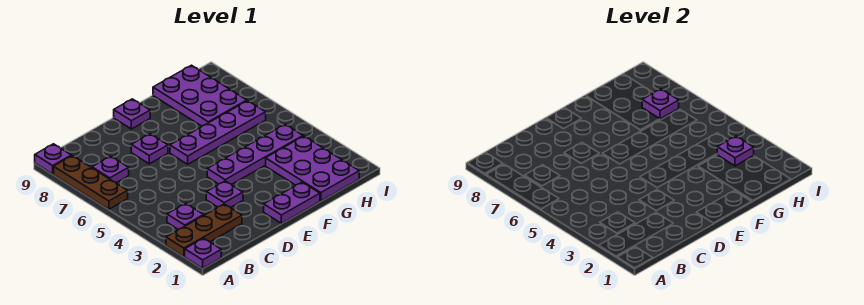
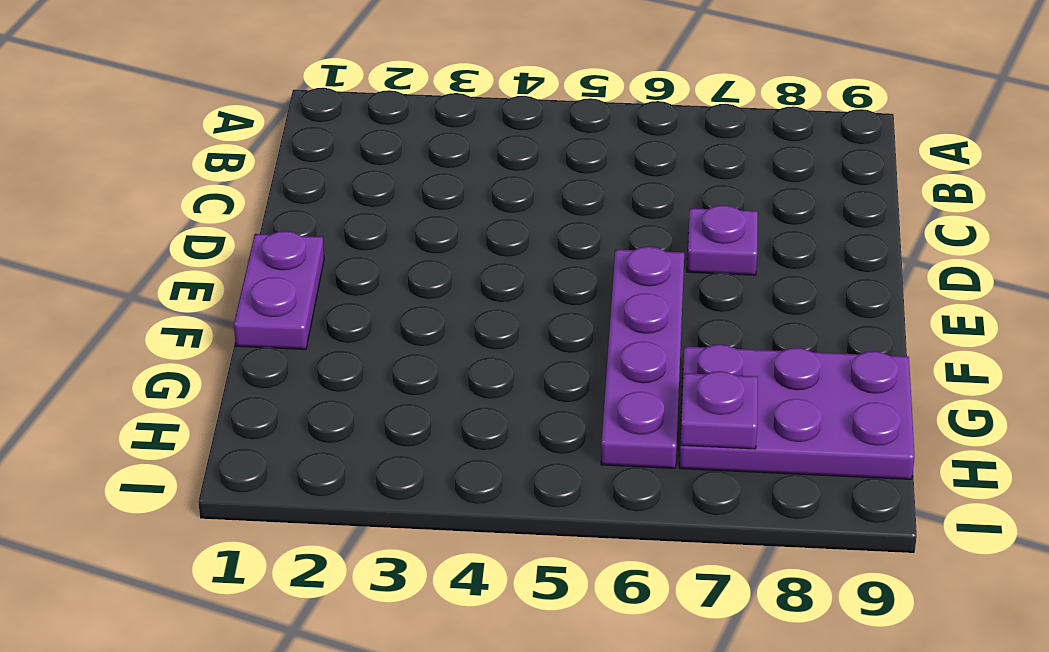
none -> purple 1x1 plate [185,238,221,268]
none -> brown 1x3 plate [166,204,242,256]
none -> brown 1x3 plate [54,156,128,209]

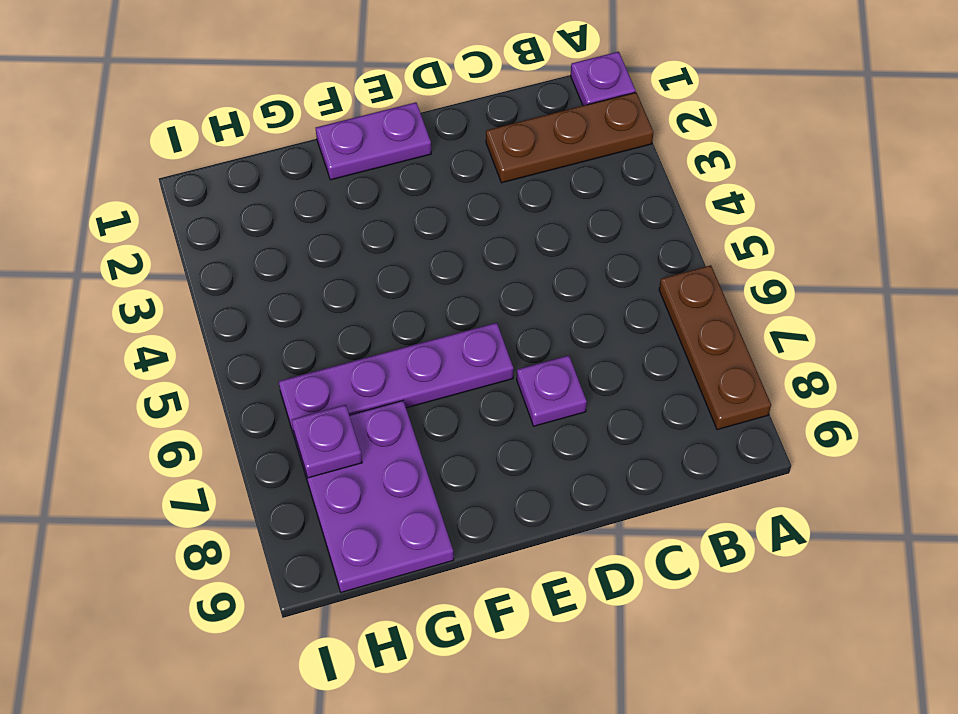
none -> purple 1x1 plate [35,144,71,174]
none -> purple 1x1 plate [167,203,204,229]
none -> purple 1x1 plate [92,156,129,183]

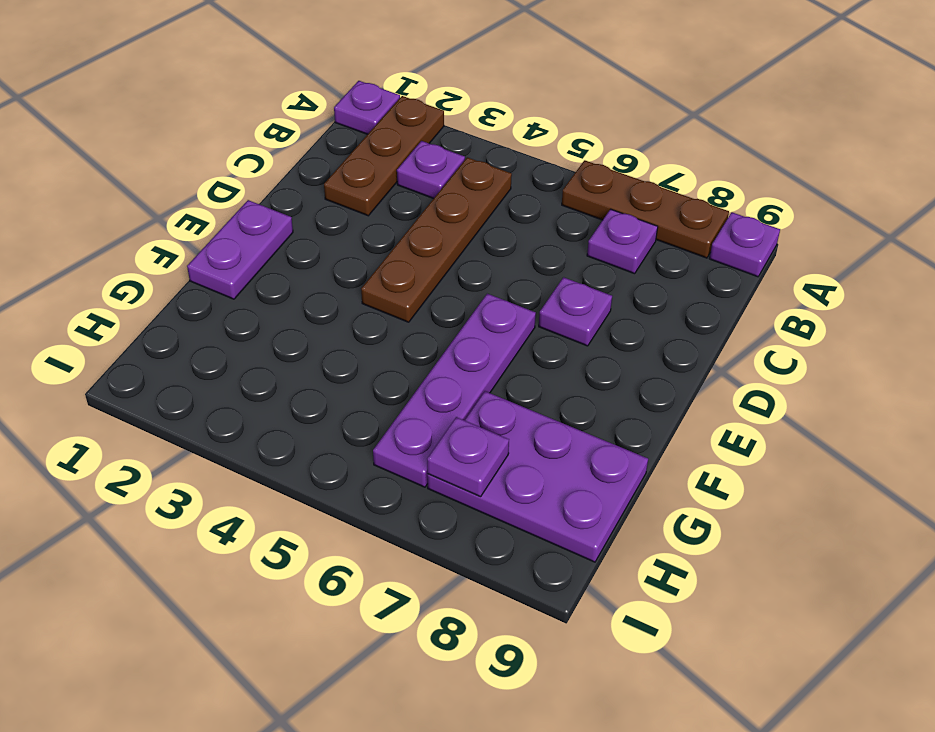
brown 1x4 plate [361,157,512,322] -> purple 1x4 plate [207,124,303,185]
none -> purple 1x1 plate [206,181,243,208]
none -> purple 1x1 plate [114,99,150,129]
none -> purple 2x3 plate [266,136,359,201]

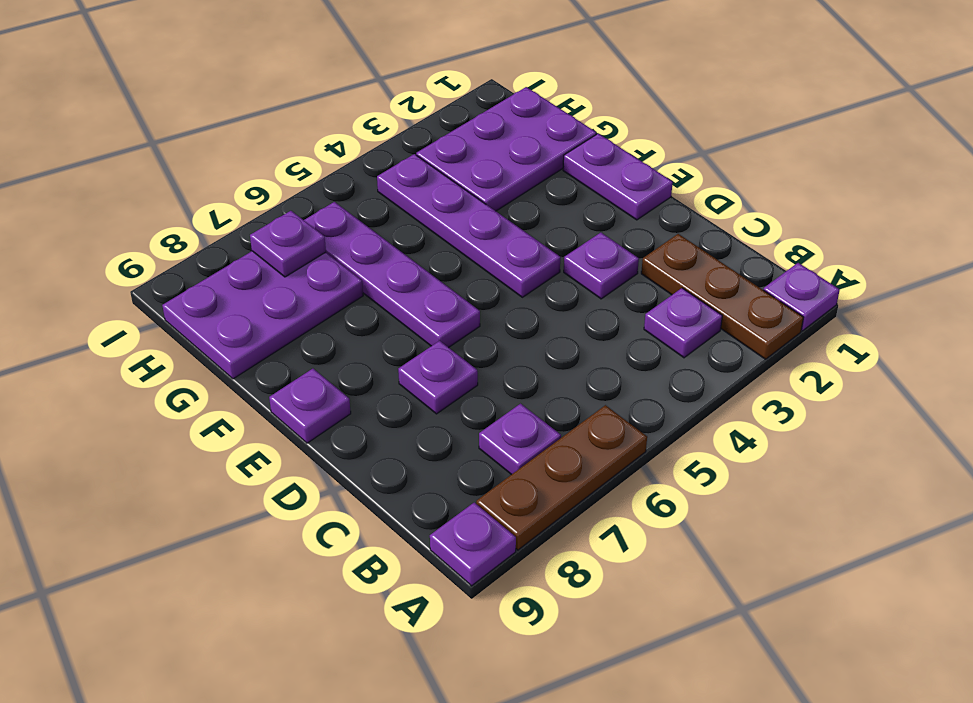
none -> purple 1x1 plate [717,136,754,166]

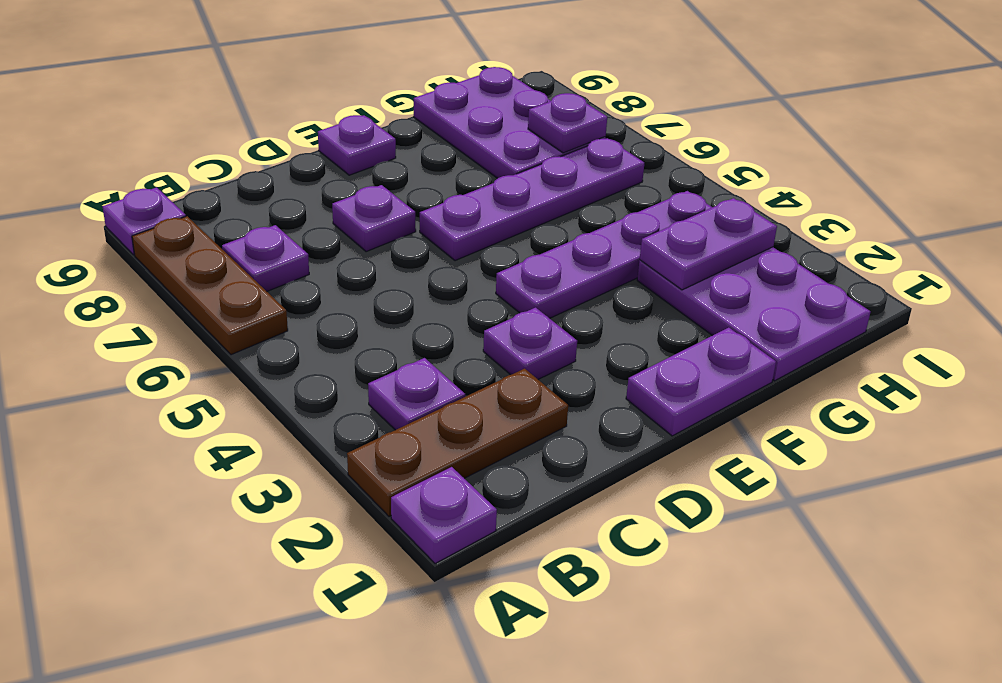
purple 1x2 plate [640,198,777,290] -> purple 1x1 plate [717,136,754,166]

